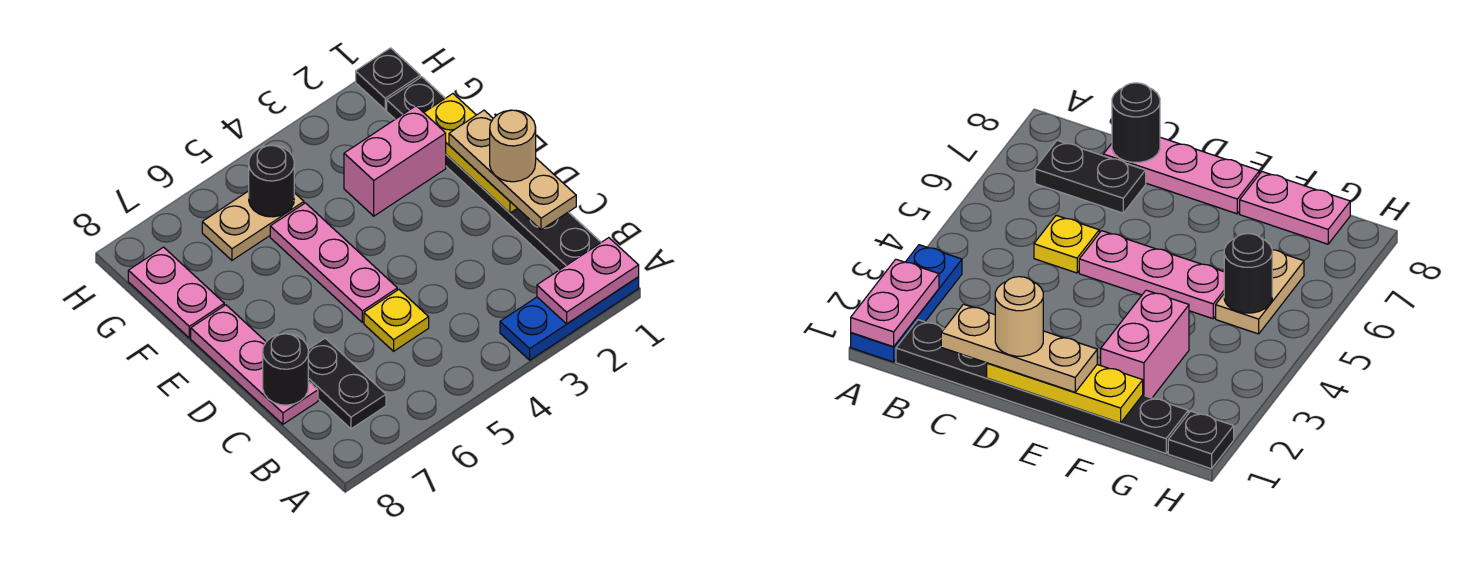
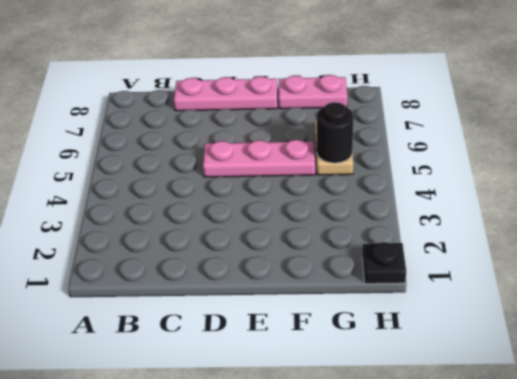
none -> blue 1x3 plate [500,277,639,360]
none -> black 1x6 plate [387,77,601,270]
none -> black 1x2 plate [308,338,386,429]

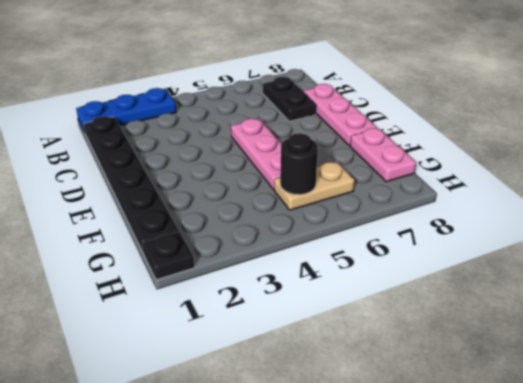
none -> yellow 1x1 plate [364,290,429,351]
none -> pink 1x2 brick [344,106,446,216]
none -> pink 1x2 plate [537,238,639,324]

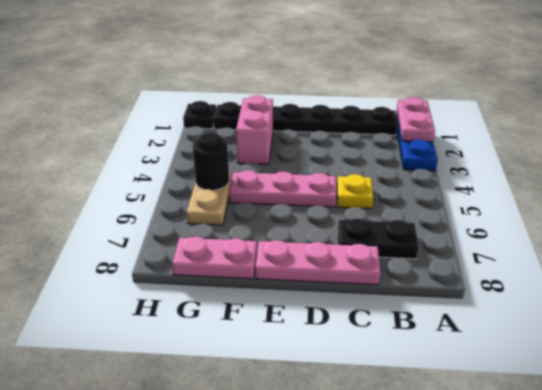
none -> black 1x1 round brick [263,334,308,405]
none -> yellow 1x3 plate [424,94,517,213]
none -> tan 1x3 plate [449,110,576,230]

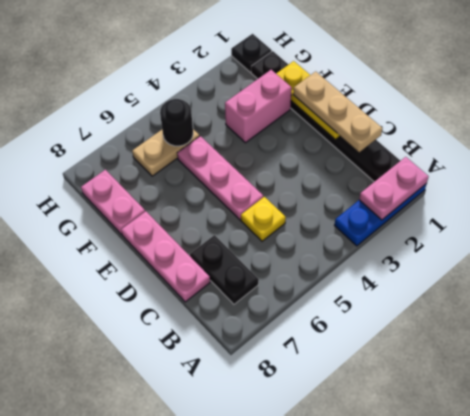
none -> black 1x1 round brick [263,334,308,405]
none -> tan 1x1 round brick [490,110,536,182]

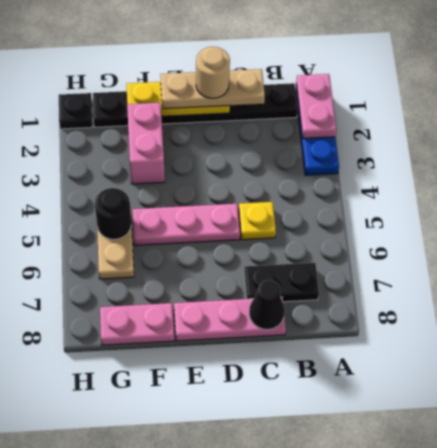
black 1x1 cone [249,280,285,330] -> black 1x1 round brick [263,334,308,405]

